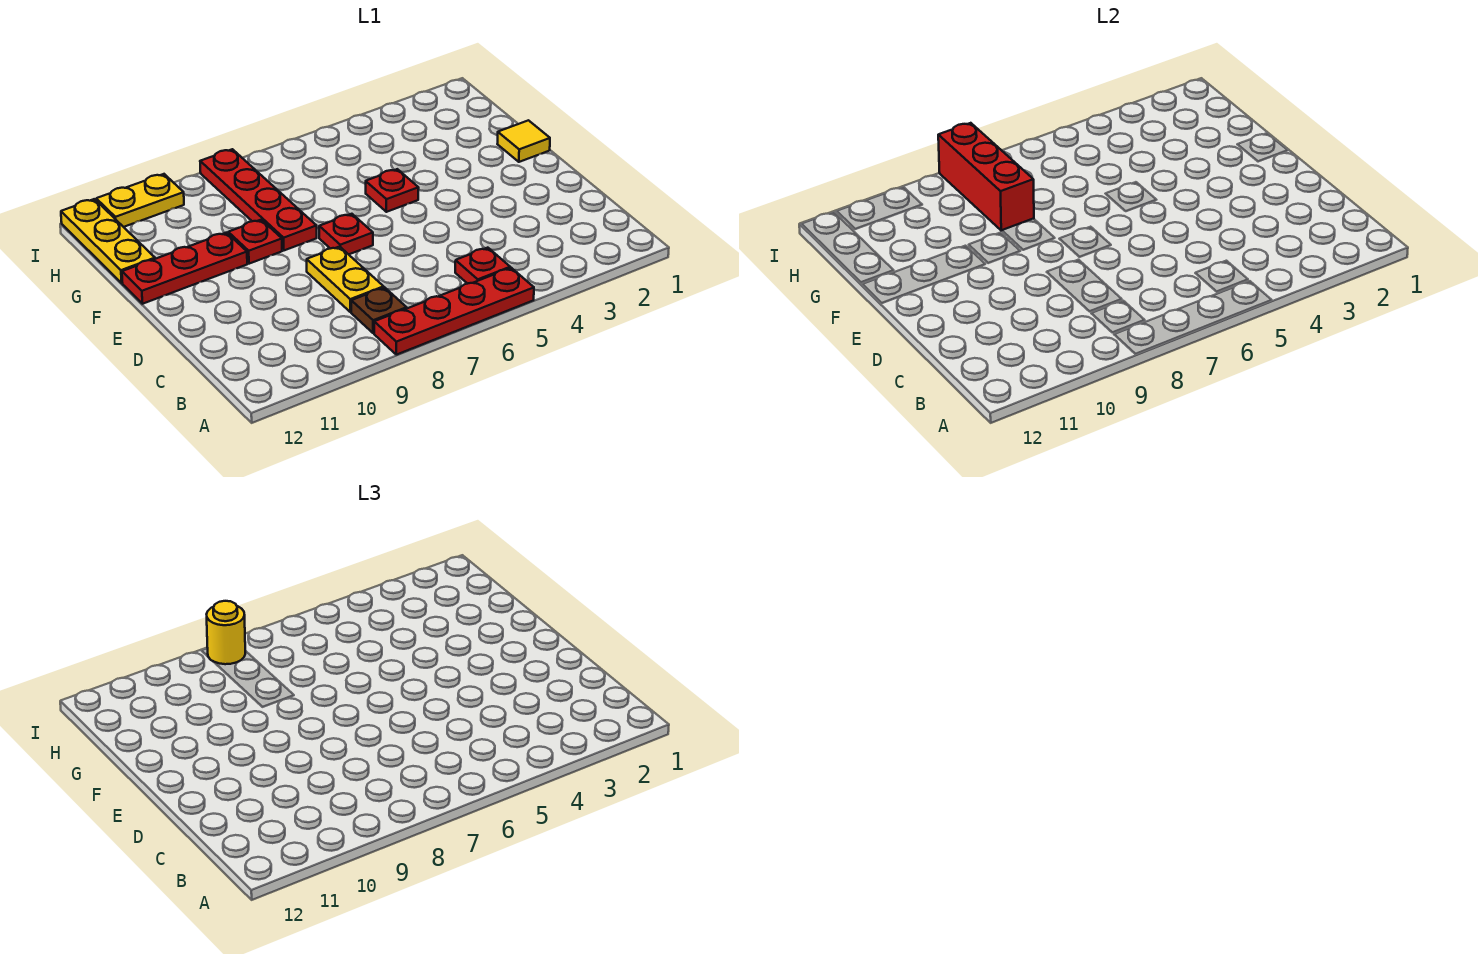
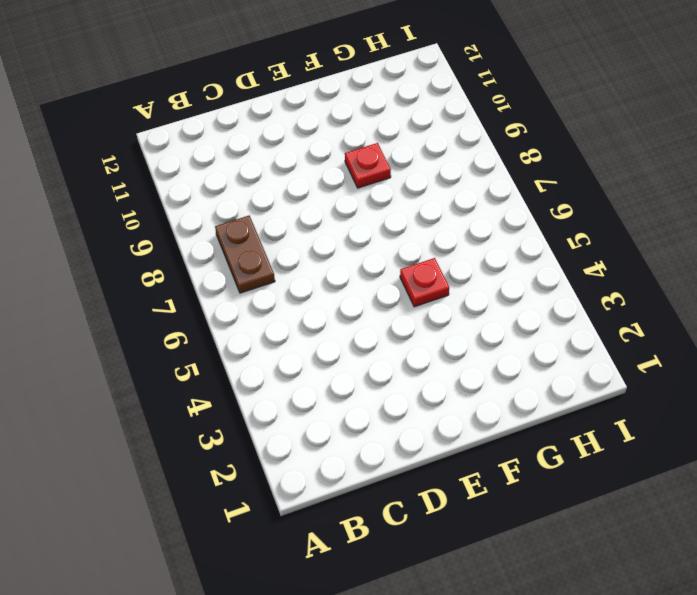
brown 1x2 plate [215,216,275,293] -> brown 1x1 plate [351,287,407,333]
none -> red 1x4 plate [374,268,534,355]
none -> red 1x1 plate [455,248,510,284]
none -> yellow 1x2 plate [307,247,384,312]

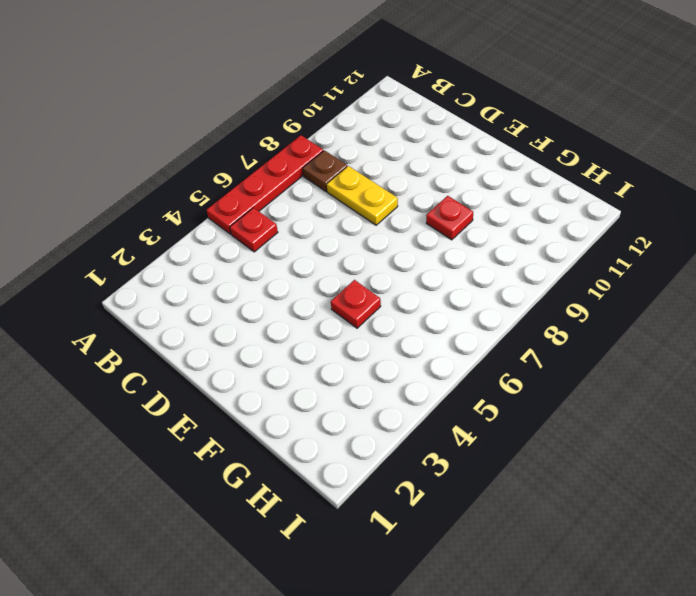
none -> red 1x1 plate [319,214,373,254]
none -> yellow 1x1 tile [498,120,550,162]
none -> red 1x4 plate [200,149,317,250]

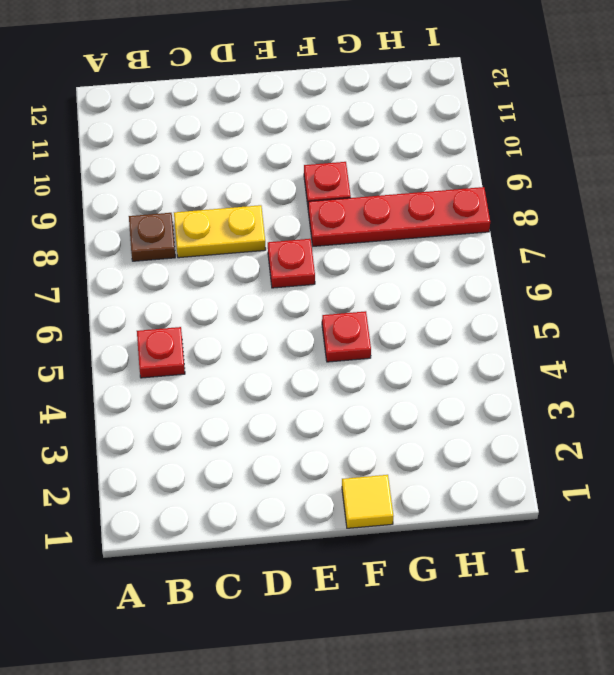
none -> red 1x4 plate [374,268,534,355]
none -> red 1x3 plate [122,233,247,304]
none -> yellow 1x3 plate [61,199,155,283]

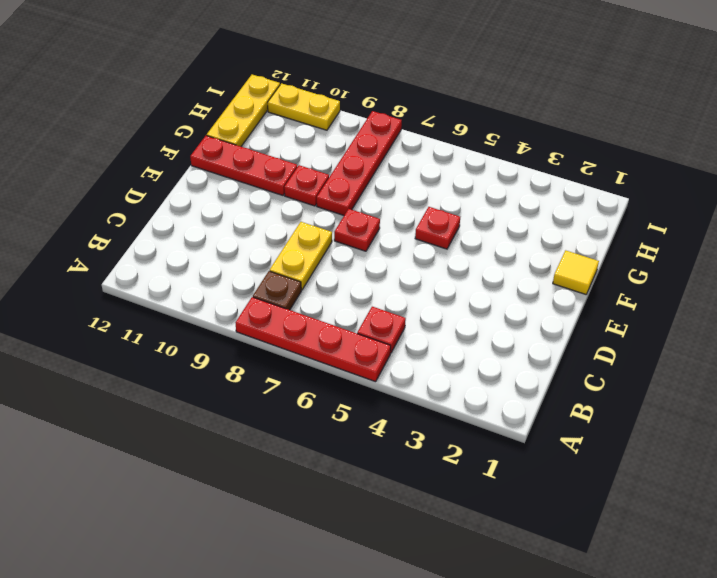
none -> red 1x3 brick [938,123,1034,231]
none -> yellow 1x1 round brick [207,601,245,664]

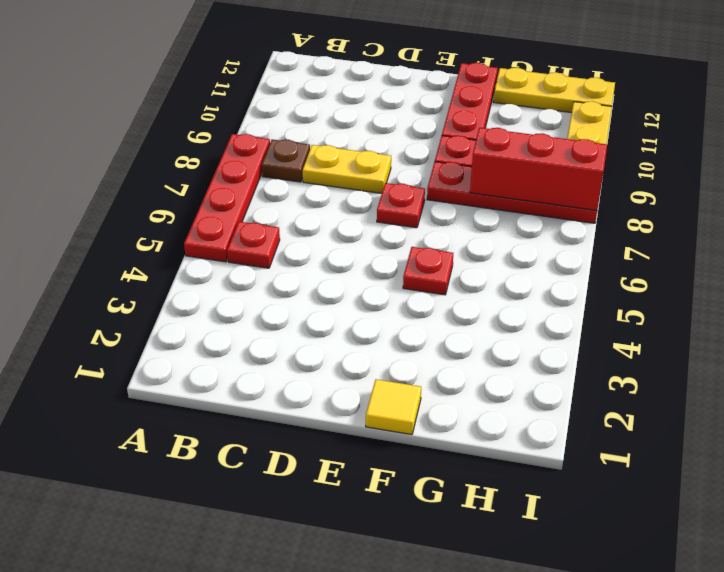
none -> yellow 1x1 round brick [207,601,245,664]

